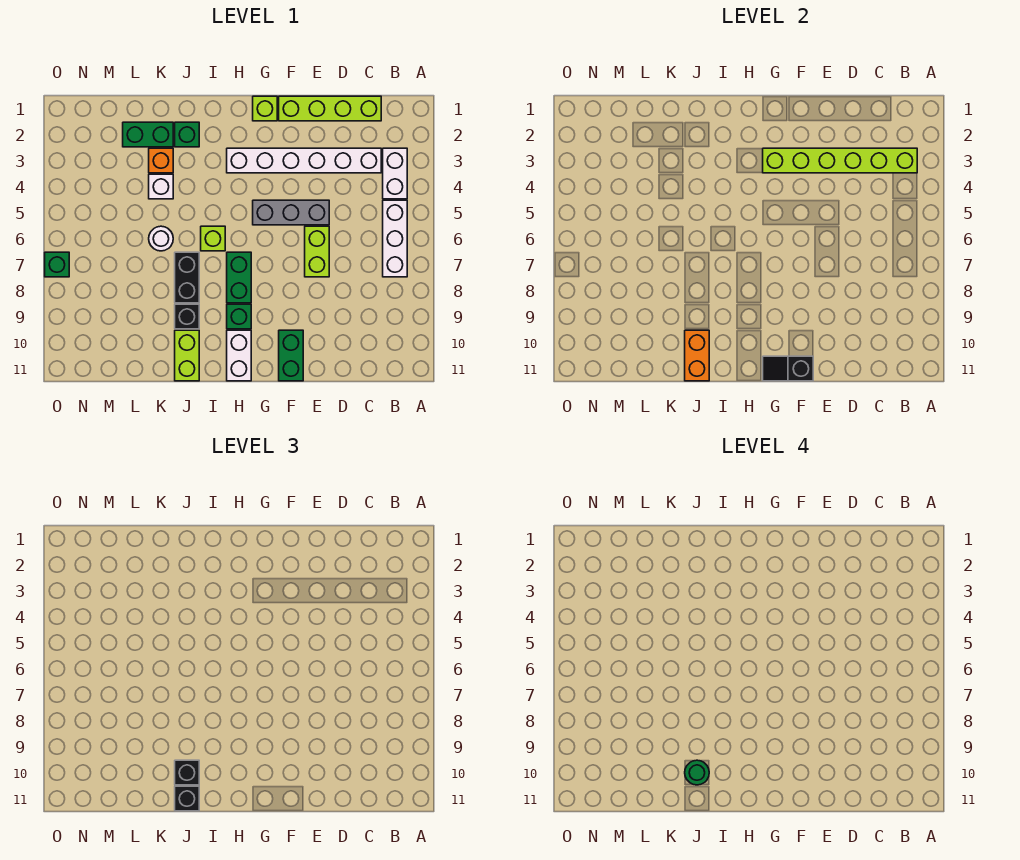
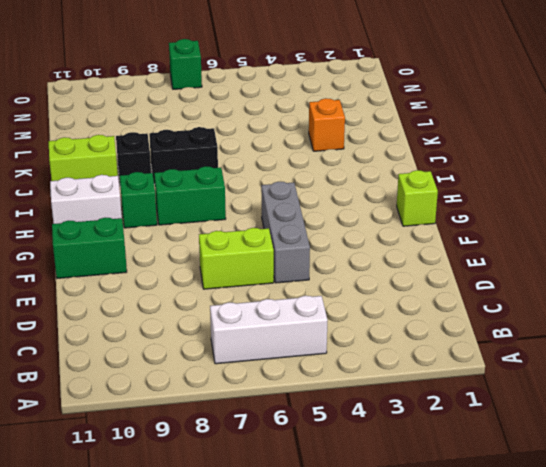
none -> white 1x2 brick [383,148,407,199]
none -> lime 1x4 brick [279,96,381,121]
none -> white 1x6 brick [227,148,381,173]

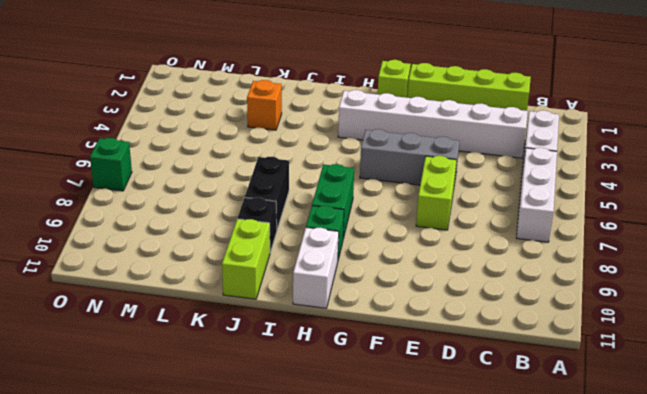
none -> green 1x2 brick [279,330,303,381]
none -> lime 1x1 brick [201,226,225,251]
none -> green 1x1 brick [175,122,199,147]

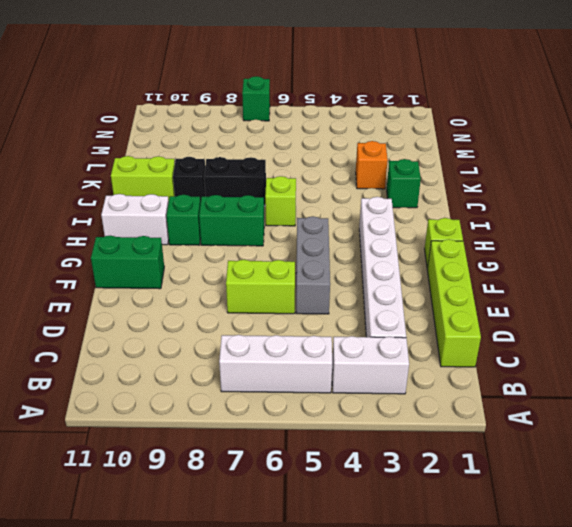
none -> green 1x2 brick [123,122,173,147]
none -> white 1x1 brick [149,174,173,199]
none -> white 1x1 round brick [149,226,173,251]

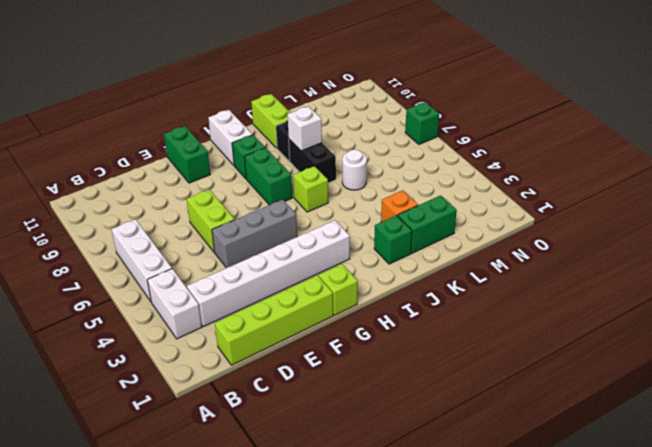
white 1x1 brick [288,106,322,151] -> white 1x1 brick moved to [149,174,173,199]
none -> lime 1x6 brick [763,148,917,173]
none -> black 1x2 slope [763,356,813,381]
none -> orange 1x2 brick [685,330,709,381]

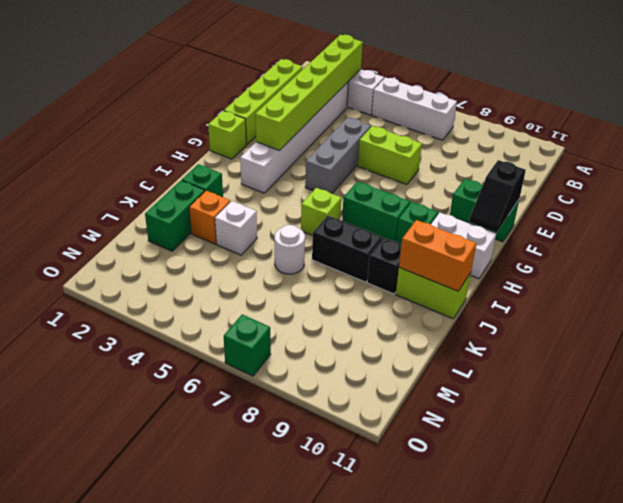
none -> black 1x1 brick [175,760,199,785]
none -> black 1x1 brick [175,786,199,811]
none -> green 1x1 round brick [685,760,709,785]

